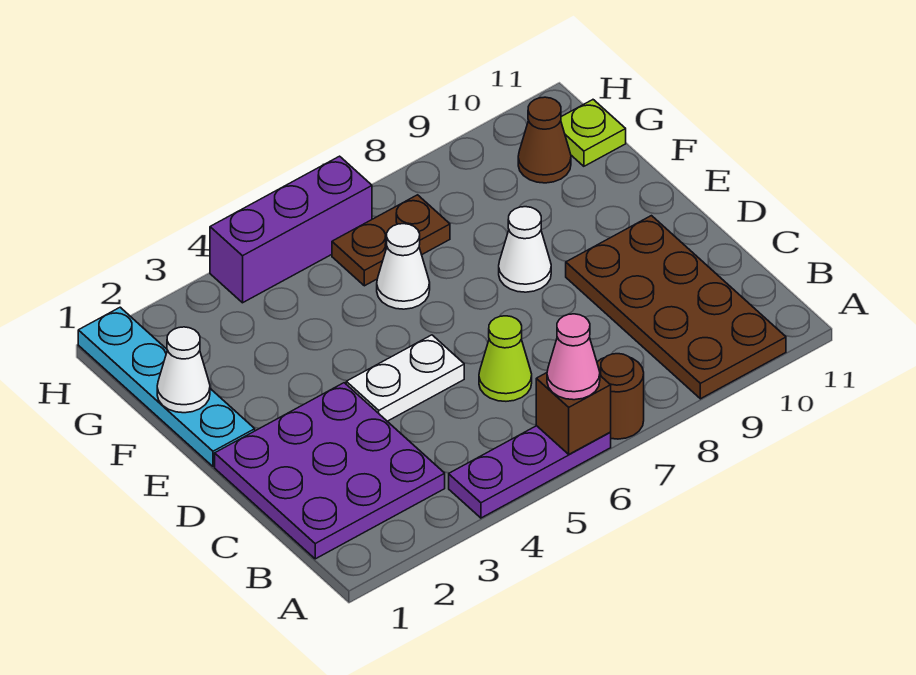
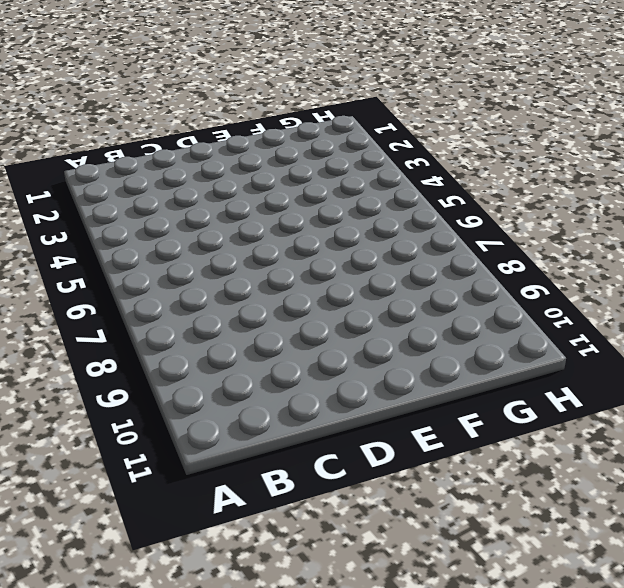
none -> purple 1x3 plate [449,426,611,518]
none -> brown 1x1 round brick [597,354,644,439]
none -> brown 2x4 plate [566,216,786,399]

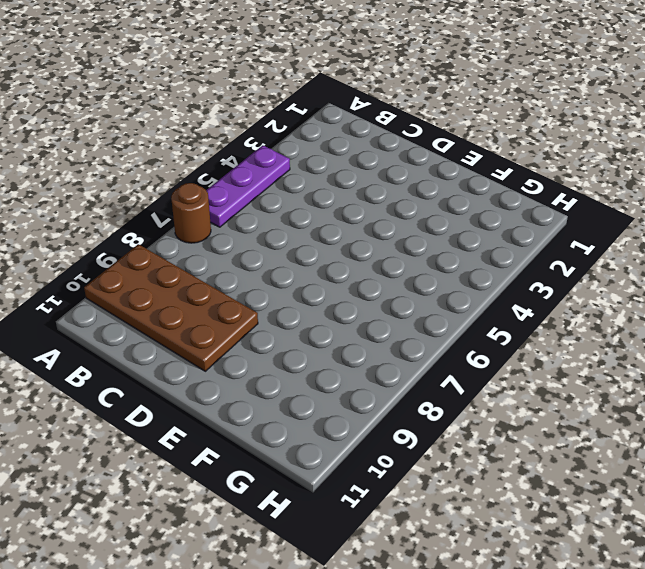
none -> purple 3x3 plate [215,383,445,559]
none -> lime 1x1 cone [479,316,532,401]
none -> white 1x2 plate [346,335,464,421]

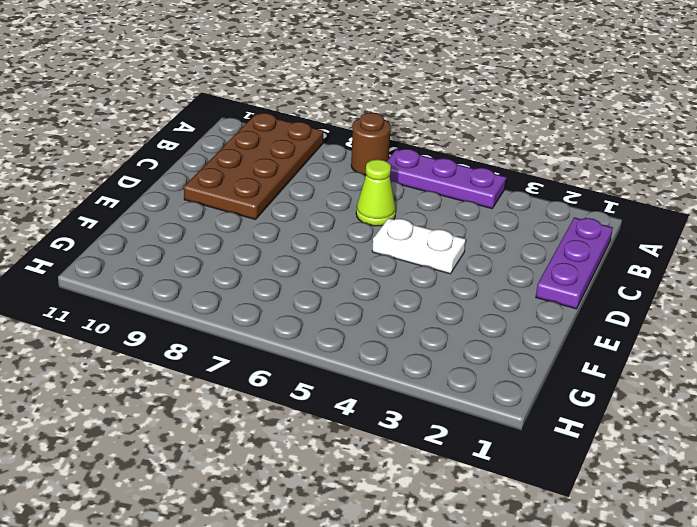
purple 1x3 plate [536,217,613,309] -> purple 3x3 plate [215,383,445,559]
none -> cyan 1x4 plate [78,307,255,467]
none -> white 1x1 cone [499,207,551,292]
none -> white 1x1 cone [377,224,430,309]

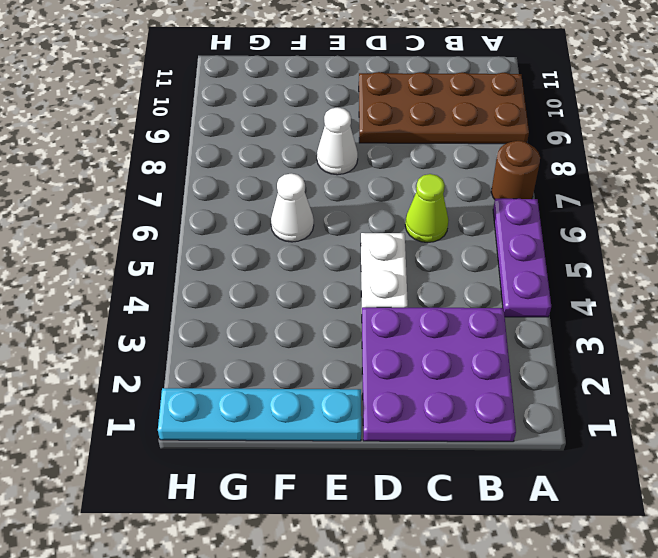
none -> brown 1x2 plate [332,195,450,286]
none -> brown 1x1 cone [518,97,571,183]
none -> lime 1x1 plate [561,100,626,166]

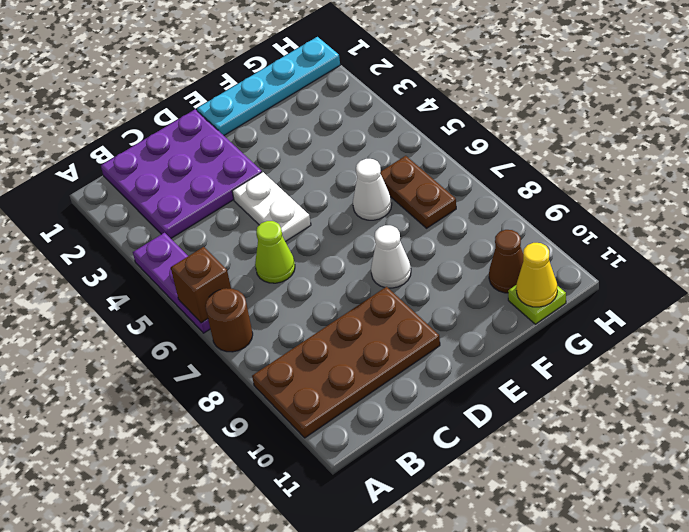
yellow 1x1 cone [516,243,557,307] -> none
none -> purple 1x3 brick [210,156,372,303]
none -> white 1x1 cone [157,327,210,413]
none -> pink 1x1 cone [547,314,600,400]

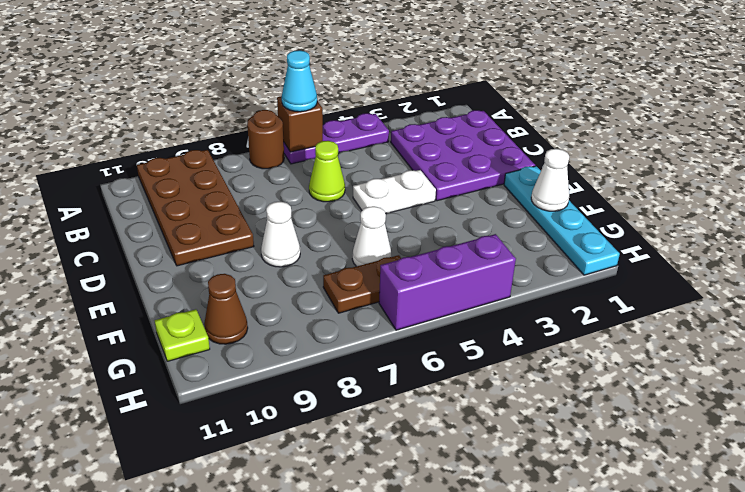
cyan 1x1 cone [282,50,317,112] -> pink 1x1 cone [547,314,600,400]

